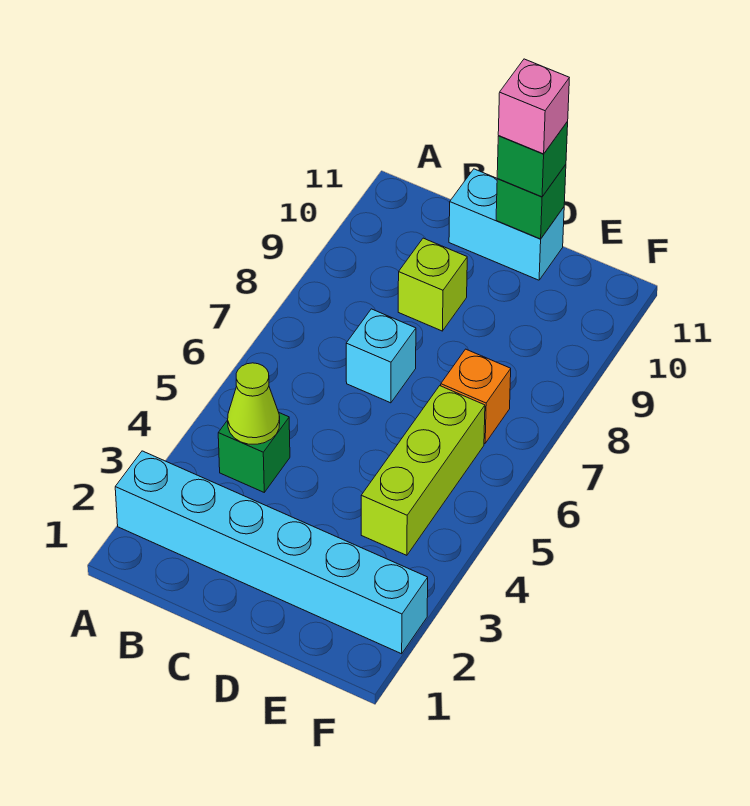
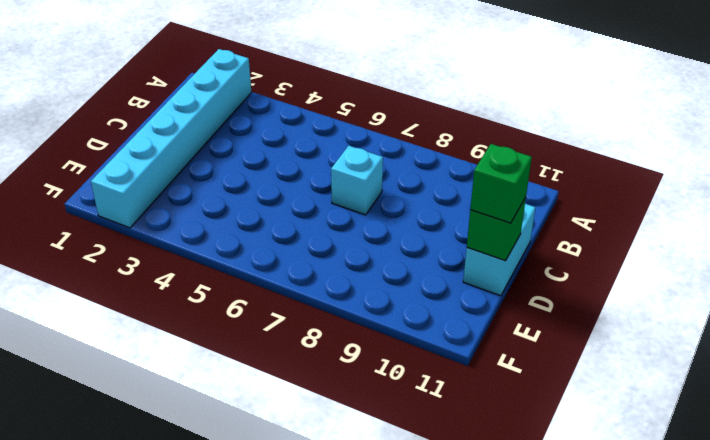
none -> green 1x1 brick [218,413,290,492]
none -> lime 1x1 brick [398,238,467,331]

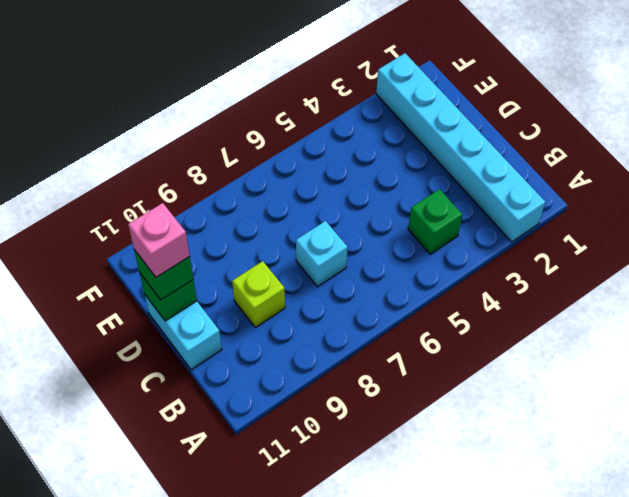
none -> lime 1x3 brick [361,386,485,555]
none -> orange 1x1 brick [441,349,511,443]

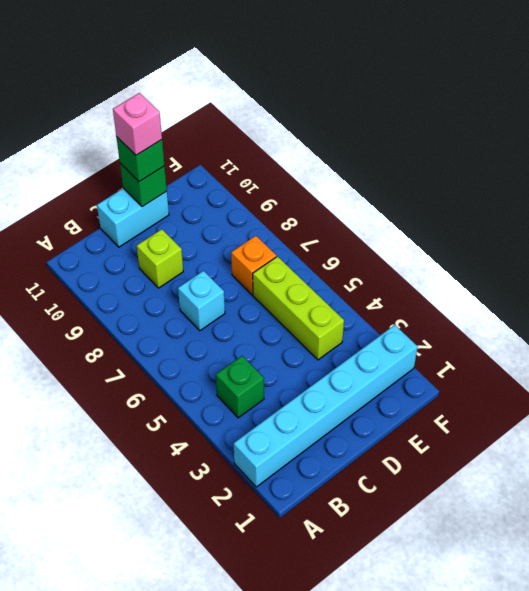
none -> lime 1x1 cone [228,363,280,444]

